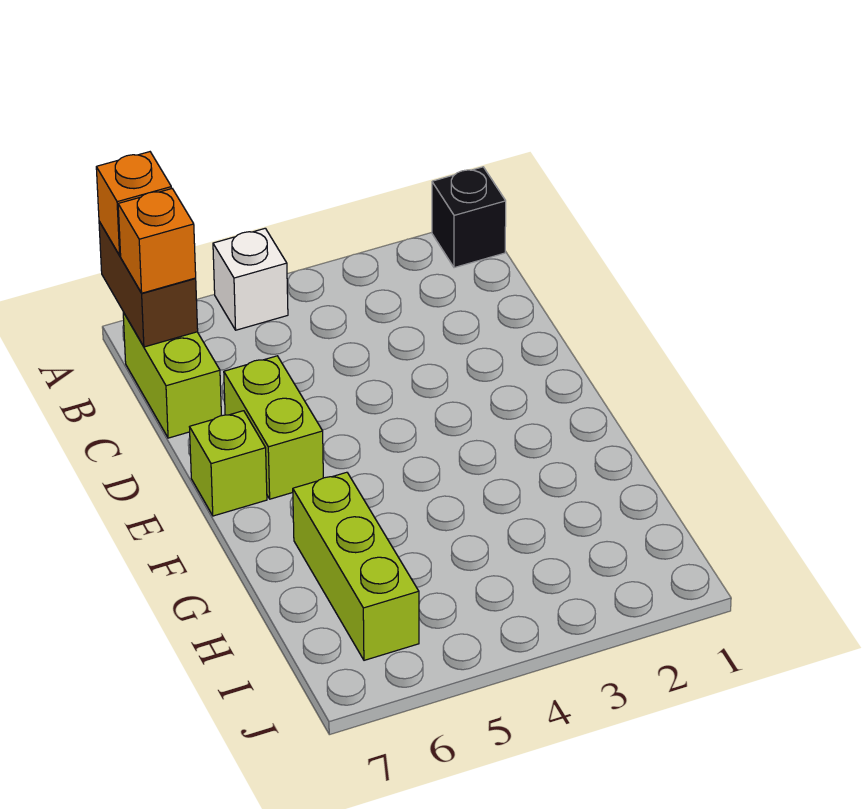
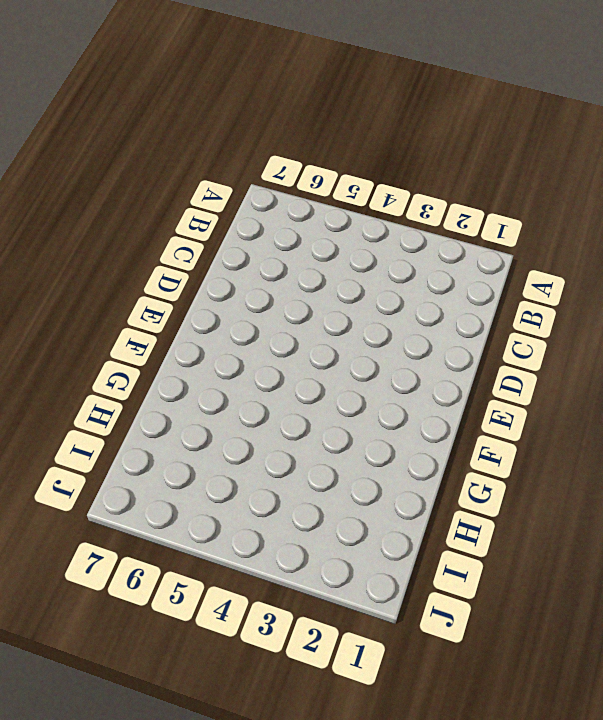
none -> black 1x1 brick [432,167,506,268]
none -> white 1x1 brick [213,228,288,330]

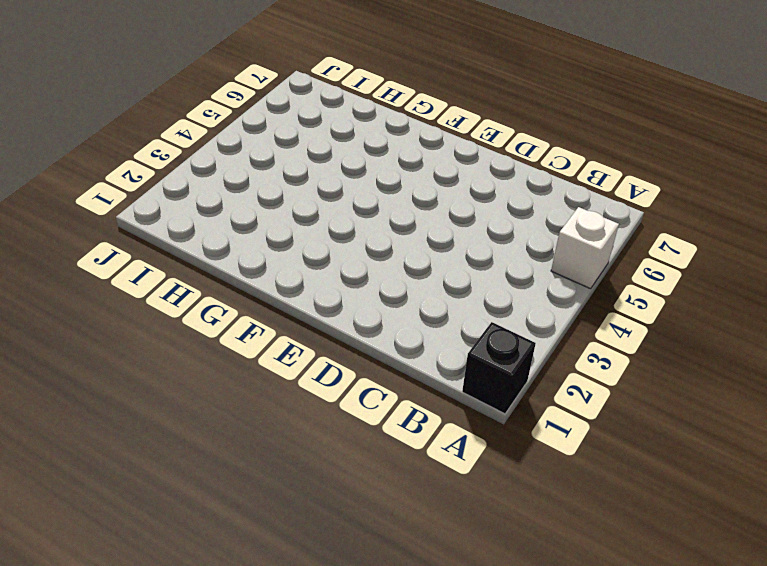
none -> lime 1x2 brick [123,312,221,438]
none -> lime 1x2 brick [224,356,323,499]

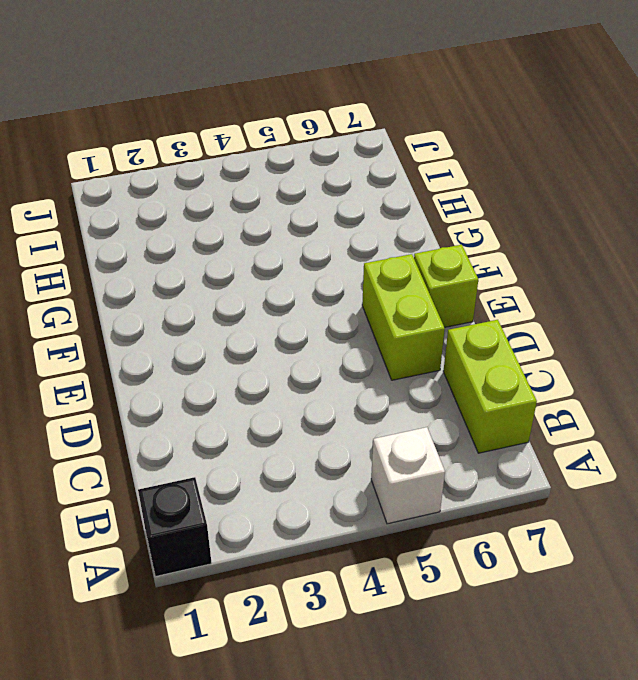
none -> lime 1x3 brick [293,472,419,660]
none -> brown 1x2 brick [99,221,198,347]

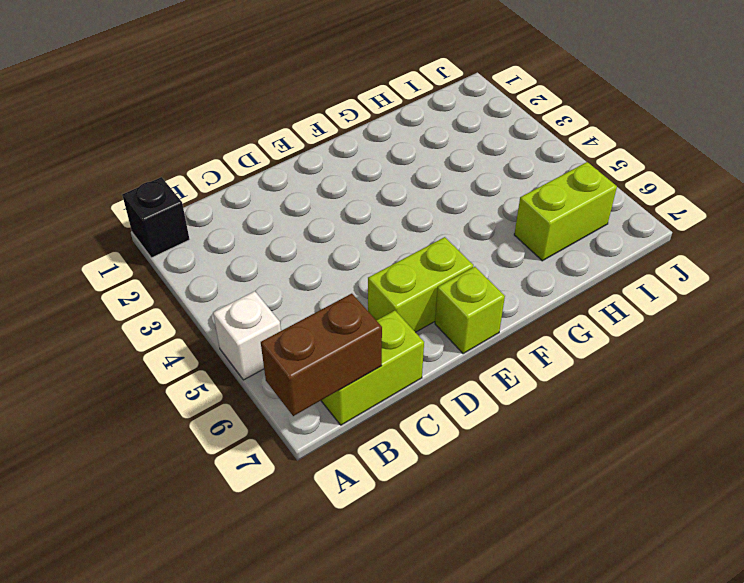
lime 1x2 brick [514,162,617,261] -> lime 1x3 brick [293,472,419,660]
none -> orange 1x1 brick [96,152,171,255]
none -> orange 1x1 brick [118,189,196,293]

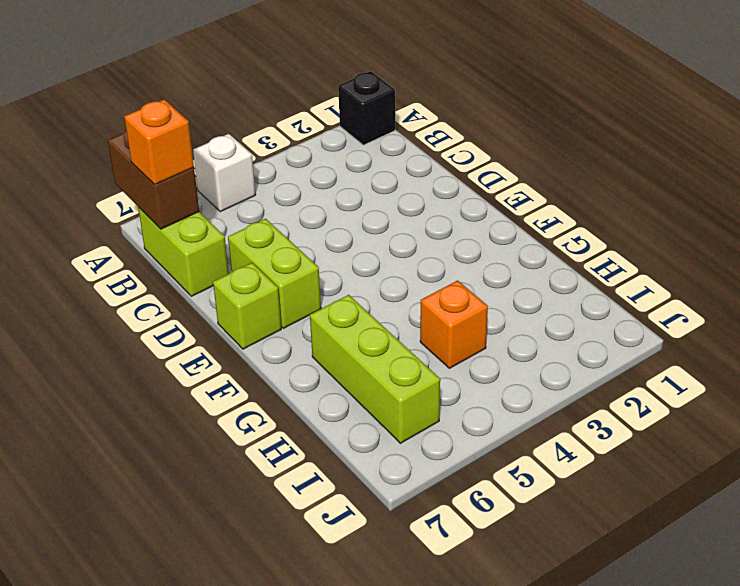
orange 1x1 brick [420,280,488,368] -> orange 1x1 brick moved to [96,152,171,255]

